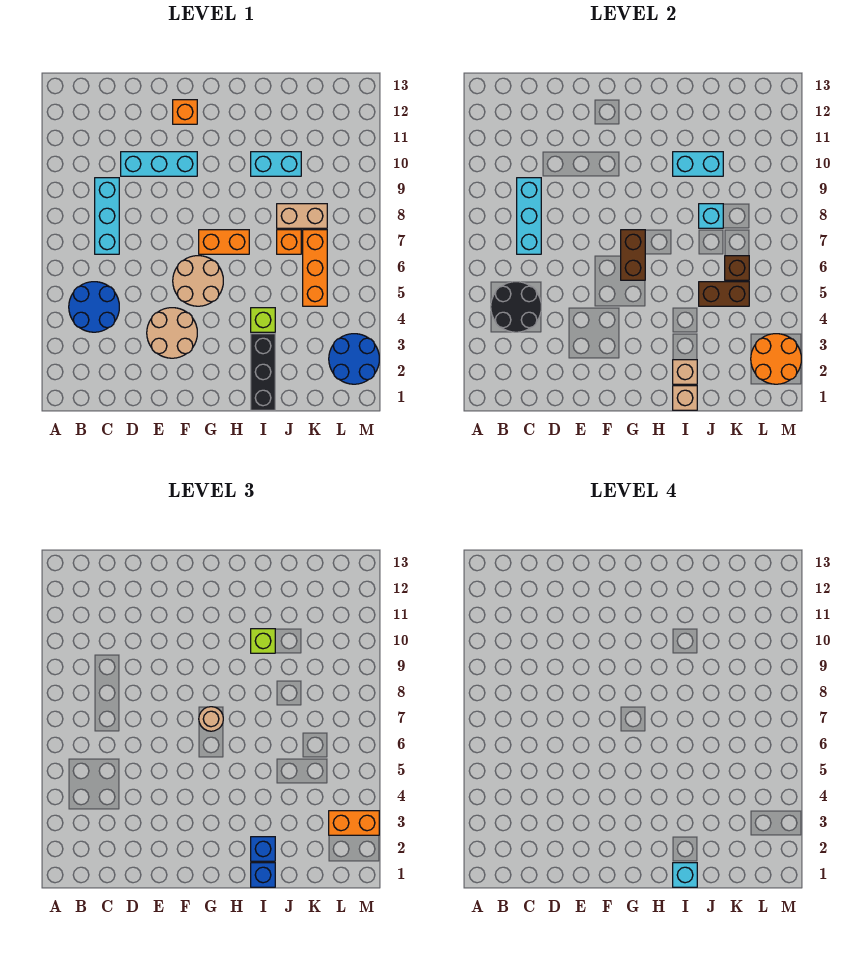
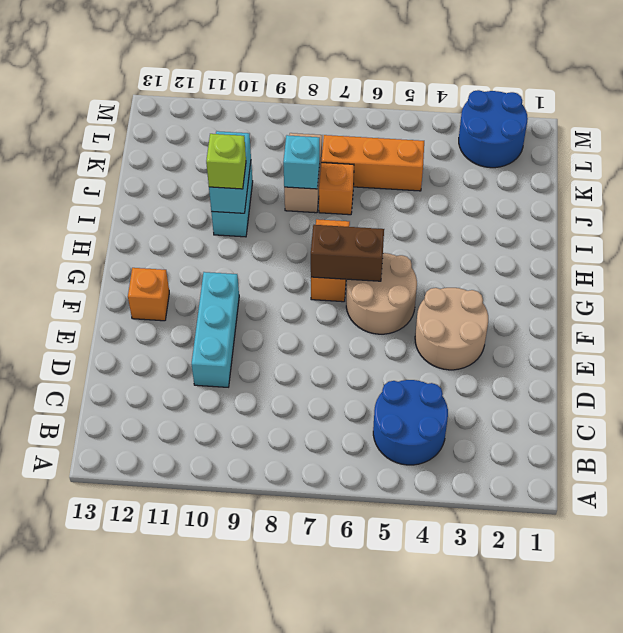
none -> cyan 1x3 brick [95,178,119,254]
none -> black 1x3 brick [251,334,275,410]
none -> lime 1x1 brick [251,308,275,332]
none -> black 2x2 round brick [491,282,541,332]

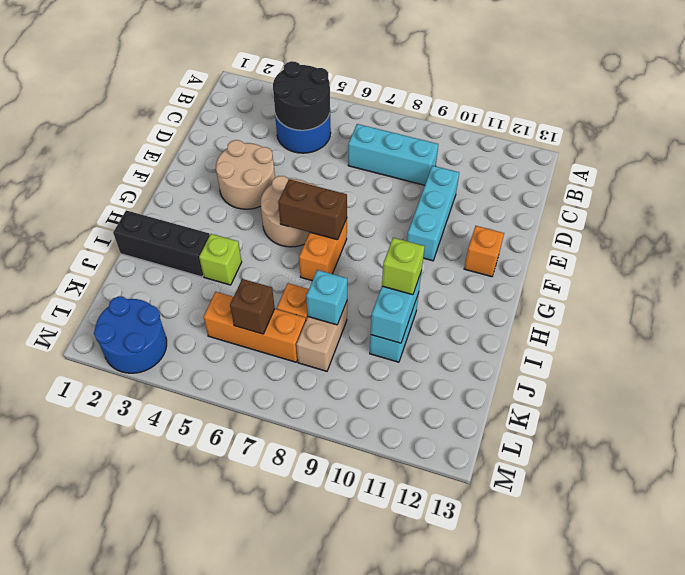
none -> cyan 1x3 brick [517,178,541,254]
none -> tan 1x1 brick [673,386,697,410]
none -> tan 1x1 brick [673,360,697,384]
none -> brown 1x2 brick [699,282,749,306]

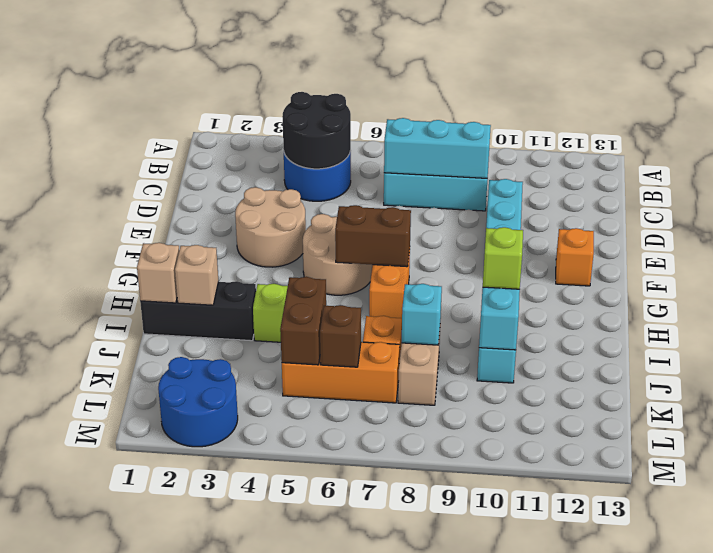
none -> orange 2x2 round brick [751,334,801,384]
none -> tan 1x1 round brick [199,707,223,731]
none -> blue 1x1 brick [251,863,275,887]
none -> blue 1x1 brick [251,837,275,861]

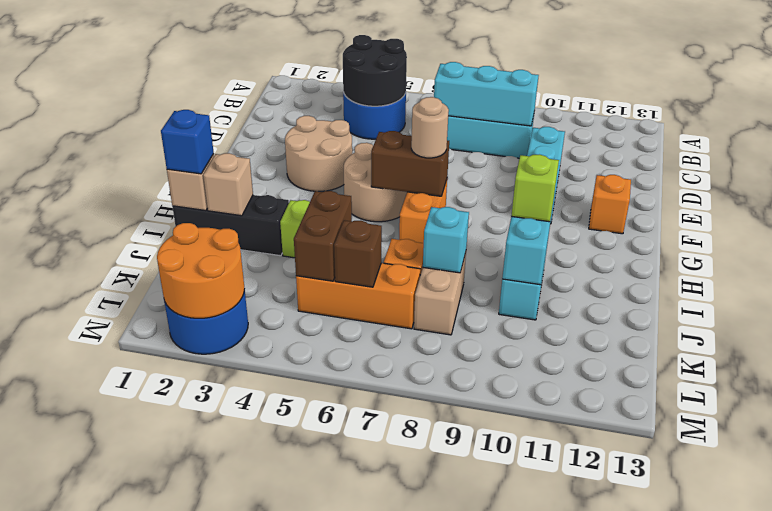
none -> blue 1x1 brick [251,837,275,861]
none -> orange 1x2 brick [329,811,379,835]
none -> cyan 1x1 brick [673,863,697,887]

